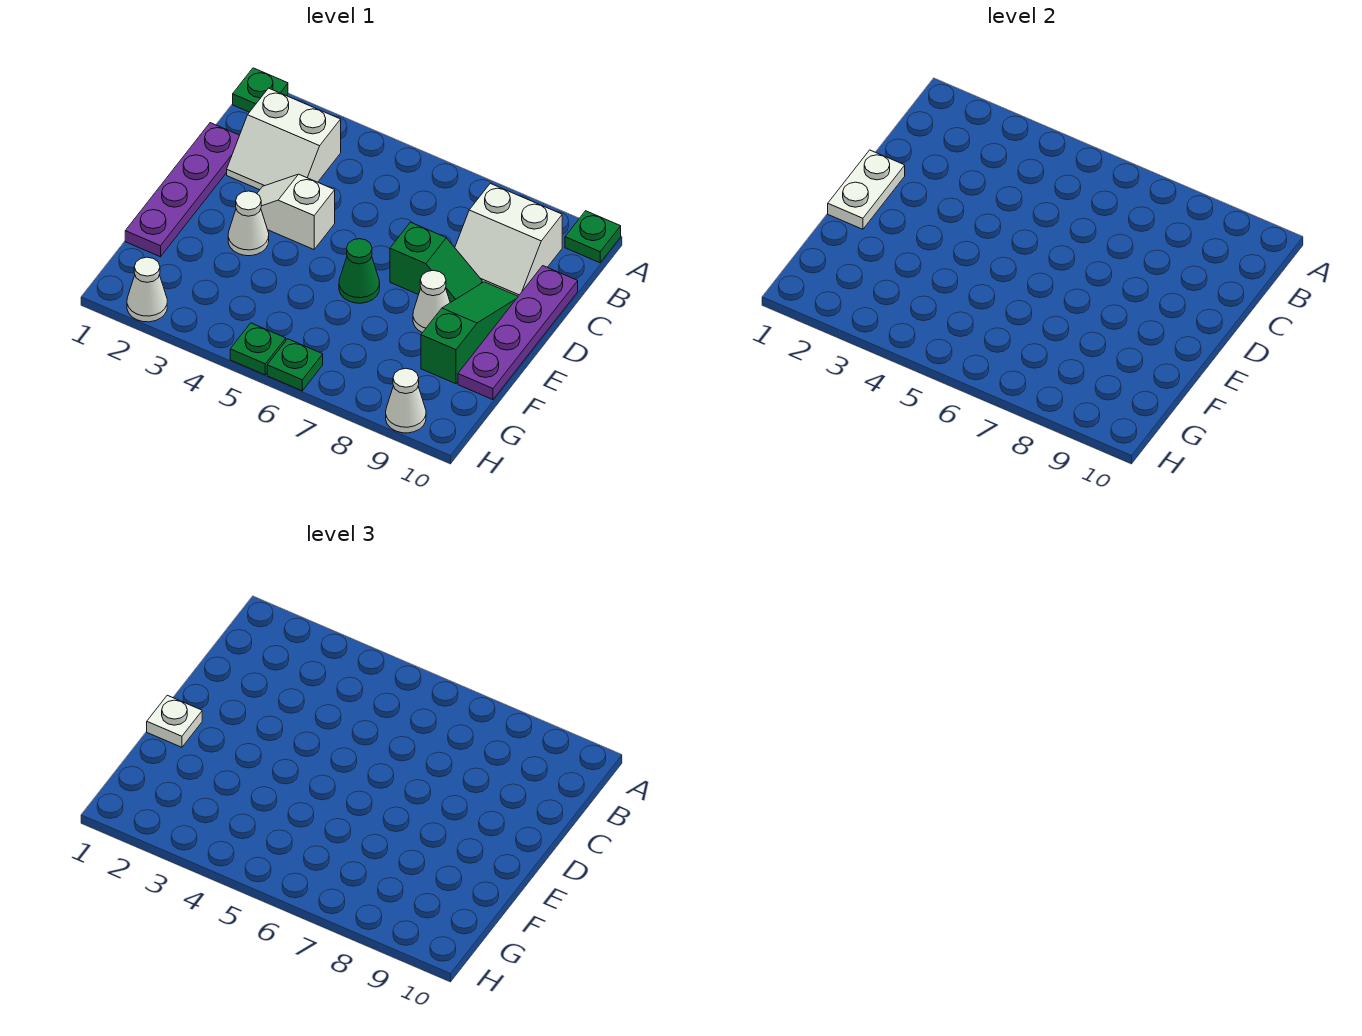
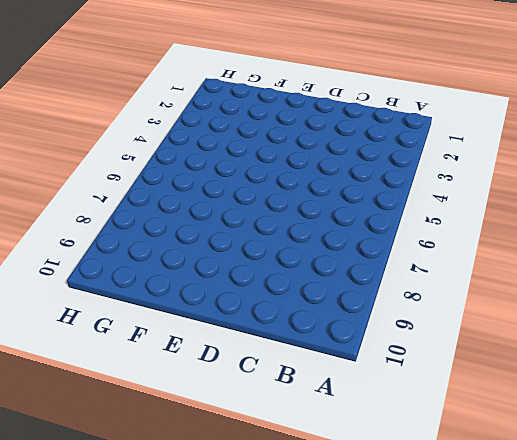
none -> green 1x1 plate [233,68,288,112]
none -> green 1x1 plate [565,211,621,263]
none -> white 2x2 slope [227,88,341,190]

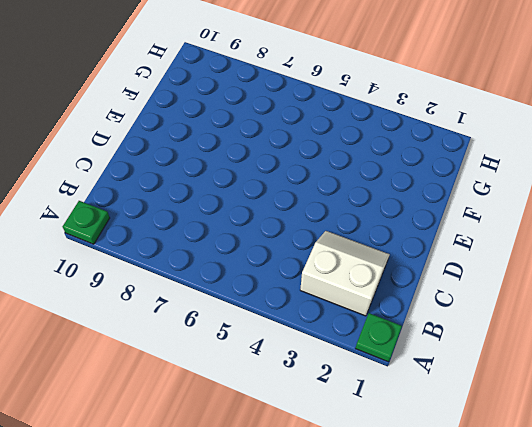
none -> white 2x2 slope [455,183,562,296]
none -> purple 1x4 plate [125,123,240,257]
none -> purple 1x4 plate [458,266,578,400]

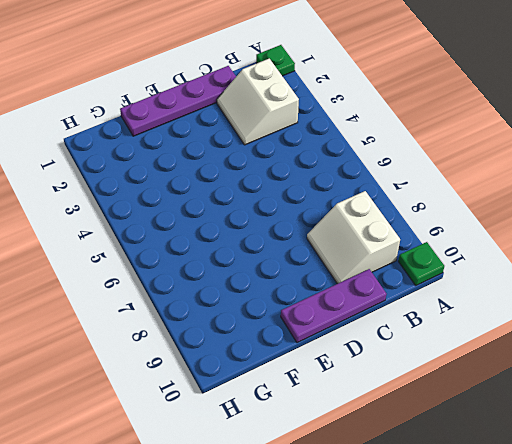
purple 1x3 plate [281,269,386,343] -> purple 1x4 plate [458,266,578,400]
none -> white 1x2 slope [257,174,335,249]
none -> green 1x2 slope [390,222,482,303]
none -> green 1x3 slope [421,282,518,384]

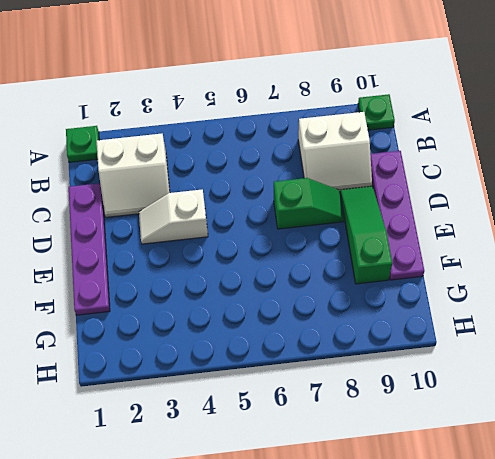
none -> white 1x1 cone [228,191,269,256]
none -> green 1x1 cone [339,239,380,303]
none -> white 1x1 cone [413,270,450,333]

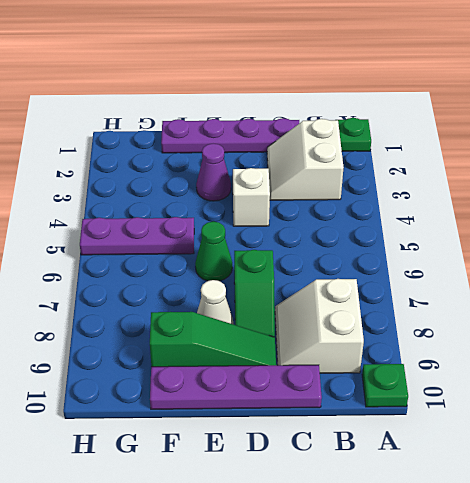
purple 1x1 cone [196,144,231,201] -> white 1x1 cone [228,191,269,256]
purple 1x3 plate [80,217,194,255] -> green 1x1 plate [230,323,286,375]
none -> white 1x1 cone [127,257,167,322]
none -> green 1x1 plate [267,339,323,391]
none -> white 1x1 cone [386,368,426,433]

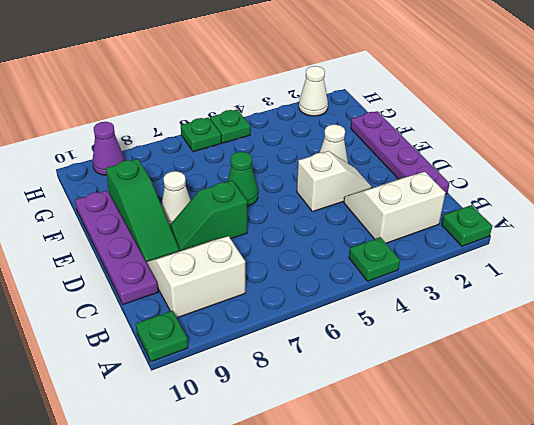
green 1x1 plate [349,237,400,281] -> none
purple 1x1 cone [92,122,125,175] -> white 1x1 cone [386,368,426,433]
none -> white 1x2 plate [828,150,905,229]
none -> white 1x1 plate [147,695,202,747]

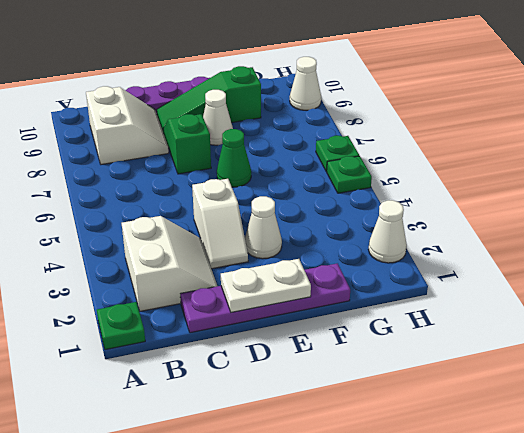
none -> green 1x1 plate [565,211,621,263]
none -> white 1x1 plate [147,695,202,747]

